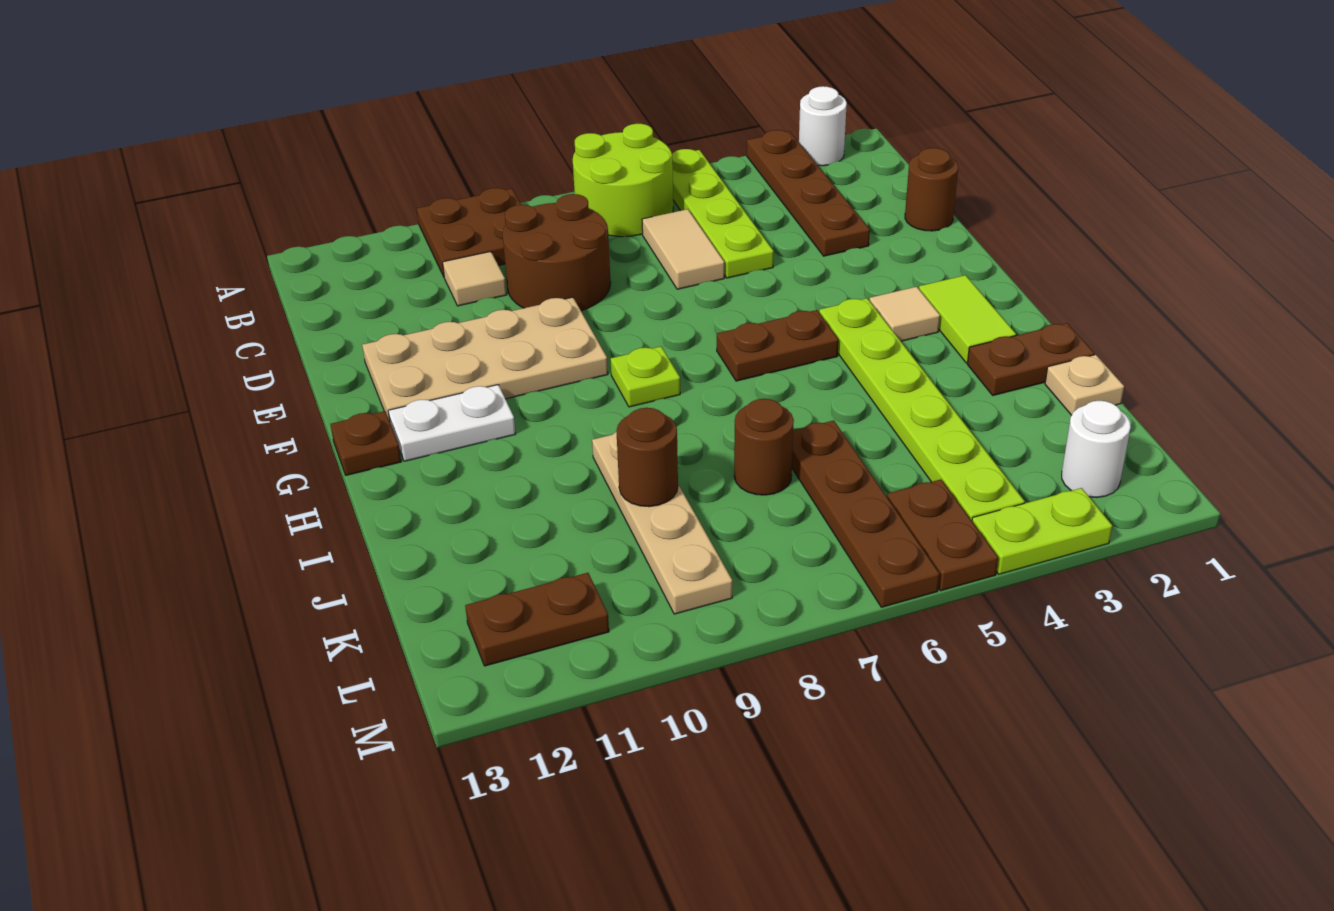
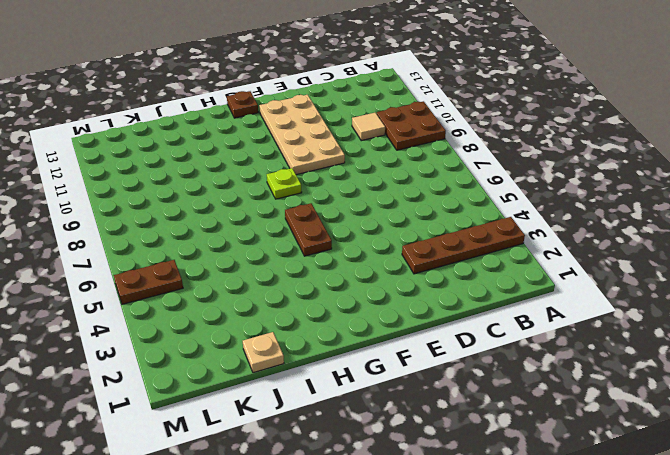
none -> white 1x1 round brick [799,86,847,166]
none -> lime 1x4 plate [672,149,774,278]
none -> lime 2x2 round brick [573,124,673,237]

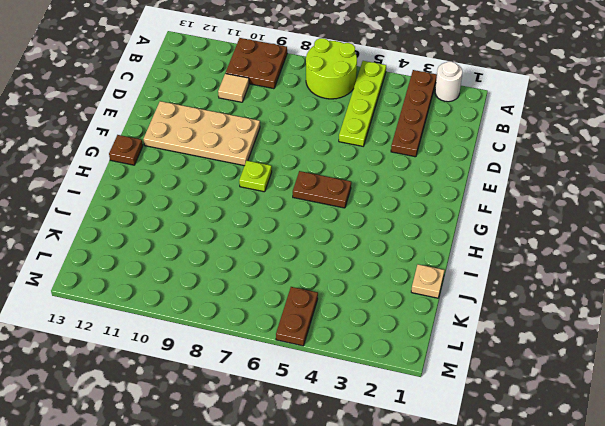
none -> tan 1x2 tile [642,209,724,289]
none -> brown 2x2 round brick [503,194,611,311]
none -> brown 1x1 round brick [905,148,958,231]

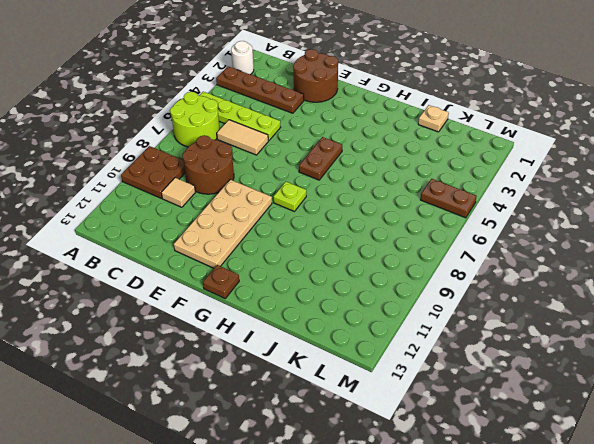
brown 2x2 round brick [293,49,338,102] -> brown 1x1 round brick [905,148,958,231]
none -> lime 1x2 tile [919,275,1016,363]
none -> tan 1x1 tile [869,287,940,341]
none -> lime 1x6 plate [819,298,1025,521]

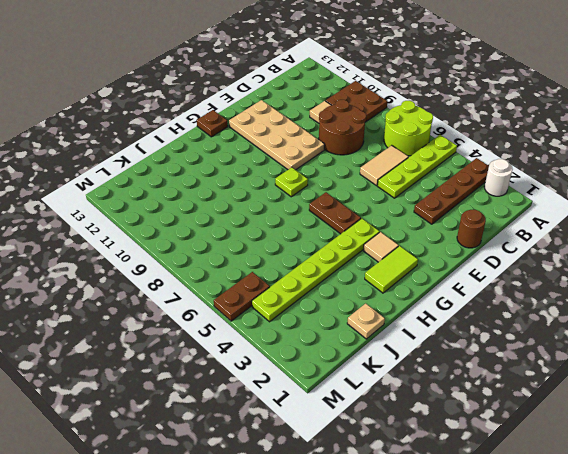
none -> white 1x2 plate [388,385,515,461]
none -> brown 1x2 plate [967,323,1094,395]
none -> tan 1x4 plate [592,432,732,614]

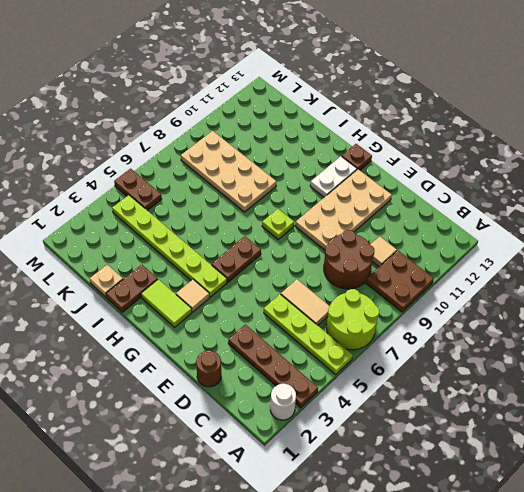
tan 2x4 plate [181,131,276,212] -> tan 1x4 plate [592,432,732,614]
none -> brown 1x4 plate [792,421,940,607]
none -> brown 1x1 round brick [734,399,794,495]
none -> white 1x1 round brick [1062,401,1131,498]

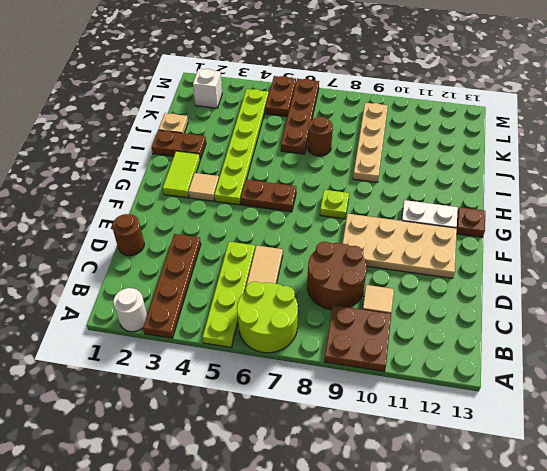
white 1x1 brick [193,69,222,108] -> white 1x1 round brick [1062,401,1131,498]
none -> brown 1x2 plate [465,573,609,666]
none -> lime 1x2 plate [972,488,1112,574]
none -> brown 1x1 round brick [616,408,678,507]

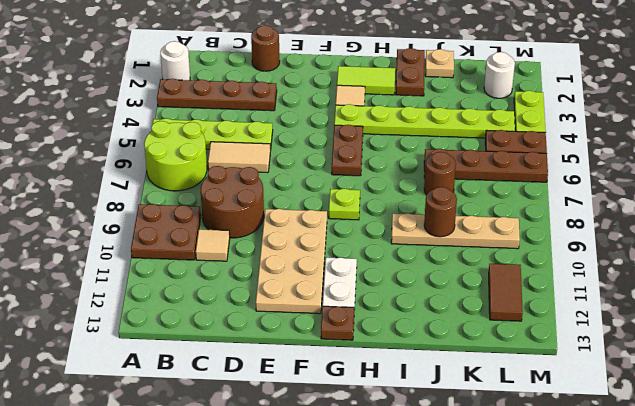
brown 1x2 tile [489,264,523,321] -> brown 1x2 plate [465,573,609,666]

